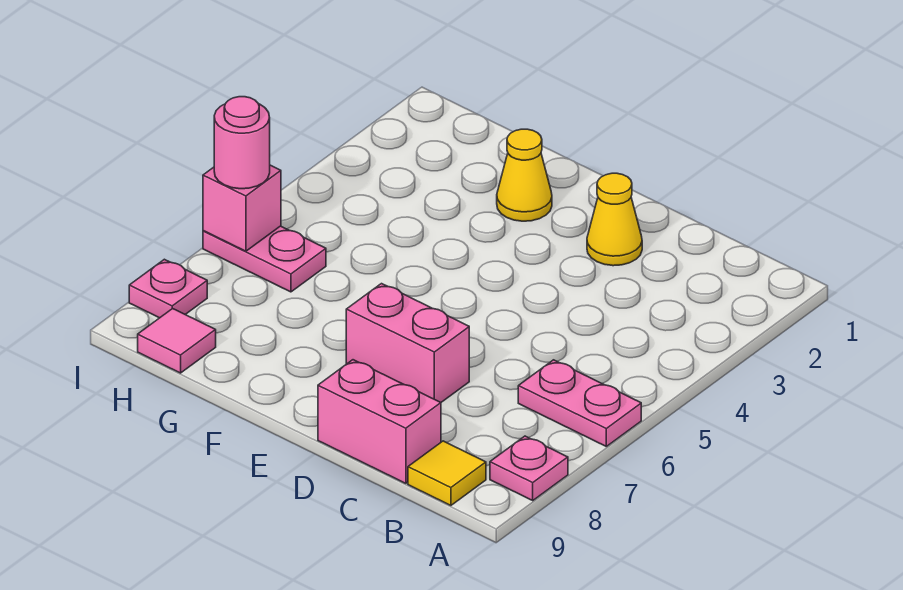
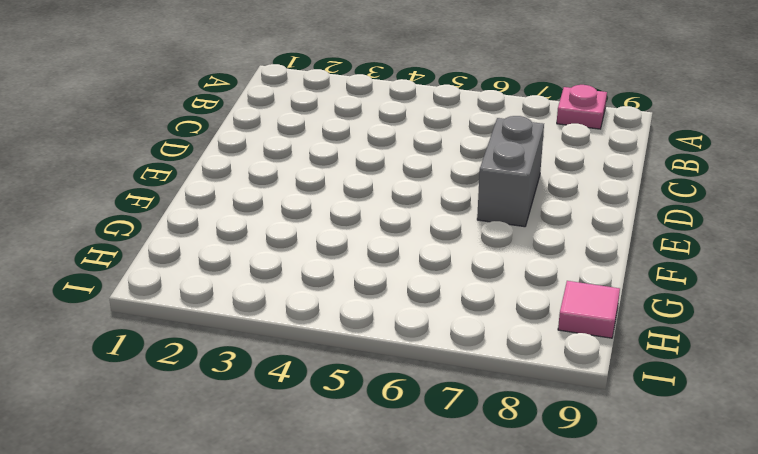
grey 1x2 brick [477,116,544,227] -> pink 1x2 brick [346,284,469,402]
none -> pink 1x2 plate [518,360,641,446]
none -> yellow 1x1 tile [408,441,486,506]
none -> pink 1x2 brick [318,360,441,483]

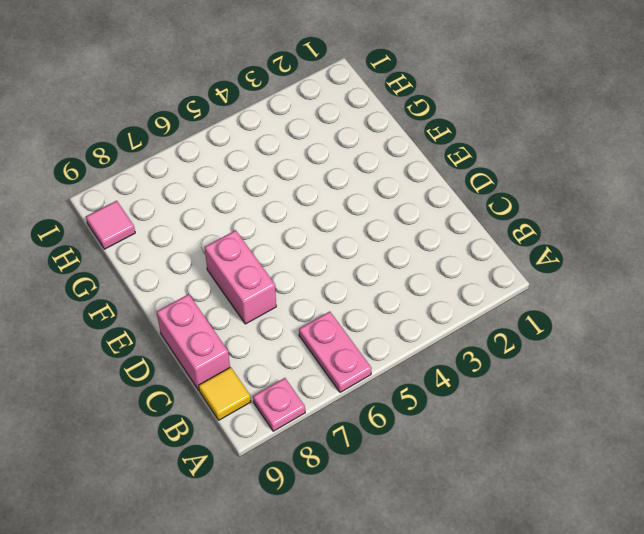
none -> yellow 1x1 cone [587,173,642,266]
none -> yellow 1x1 cone [497,129,552,221]
none -> pink 1x2 plate [203,226,326,292]

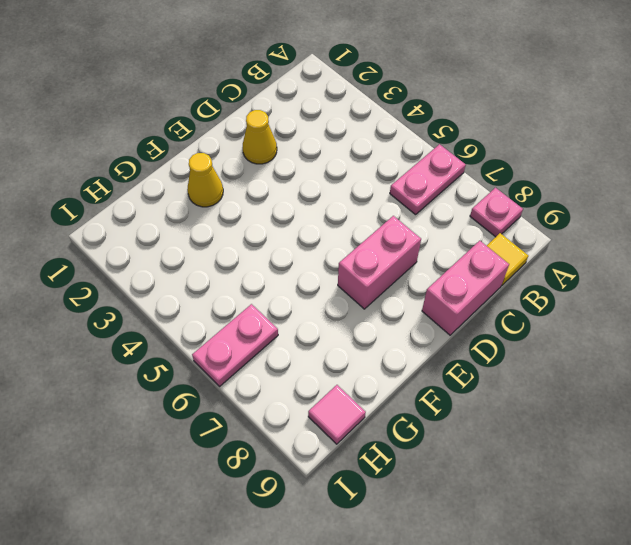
none -> pink 1x1 plate [129,259,207,318]
none -> pink 1x1 brick [203,165,281,251]
none -> pink 1x1 round brick [214,97,270,189]

